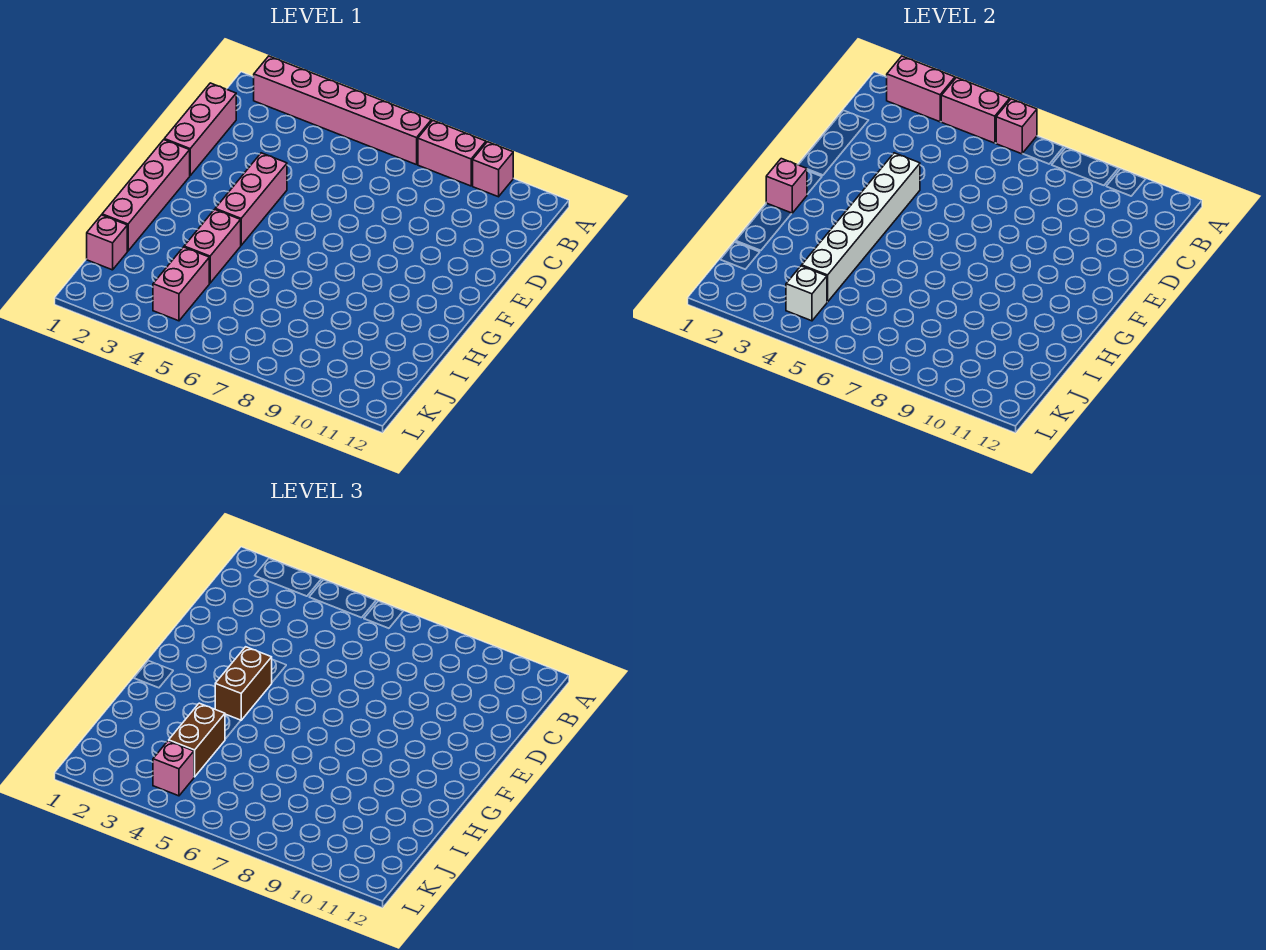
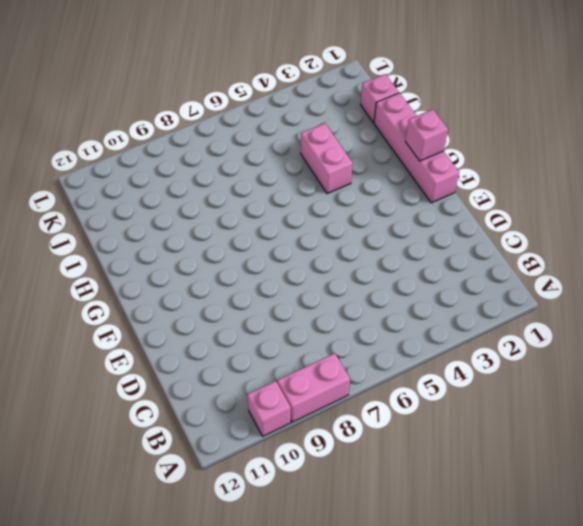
none -> pink 1x6 brick [254,56,431,165]
none -> pink 1x3 brick [164,83,236,175]
none -> pink 1x3 brick [215,153,287,245]

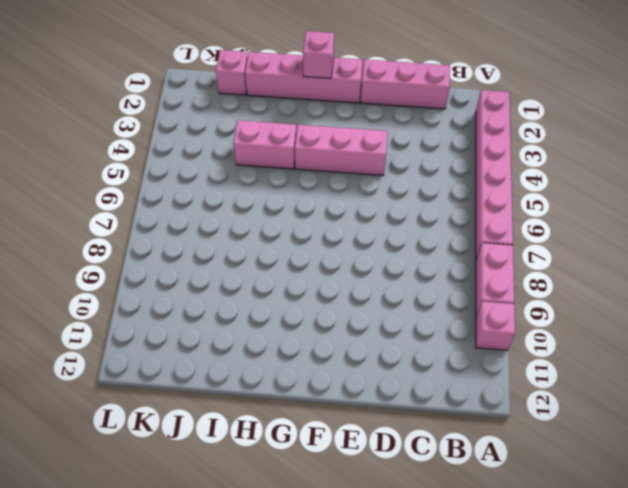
none -> pink 1x2 brick [153,247,209,321]
none -> pink 1x2 brick [887,56,955,122]
none -> pink 1x2 brick [941,78,1010,143]

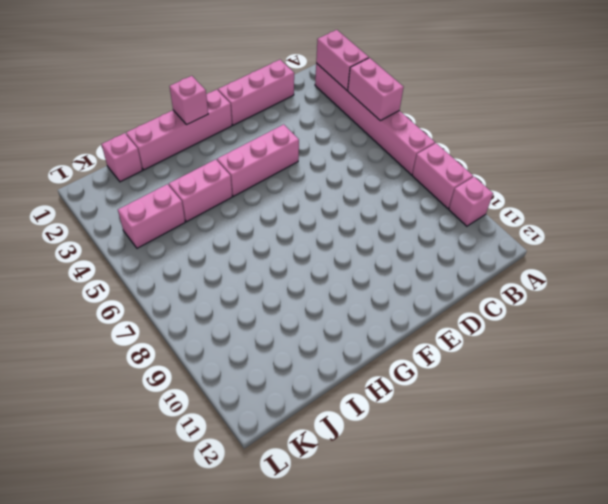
none -> pink 1x1 brick [996,99,1037,154]
none -> white 1x6 brick [802,153,920,302]
none -> white 1x1 brick [786,266,827,321]

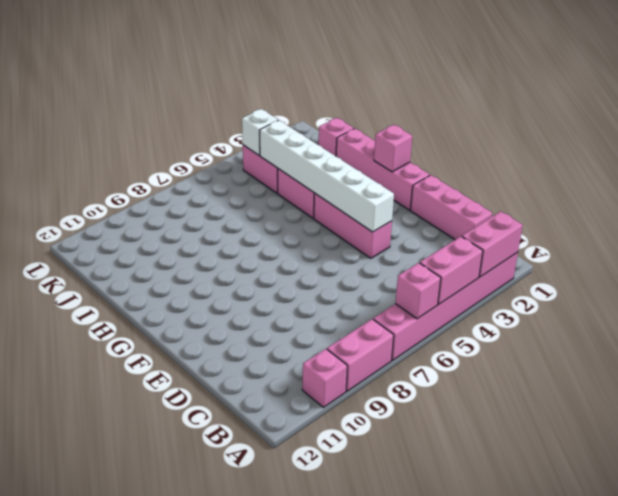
none -> brown 1x2 brick [215,647,272,720]
none -> brown 1x2 brick [169,703,225,777]
none -> pink 1x1 brick [153,741,194,796]

